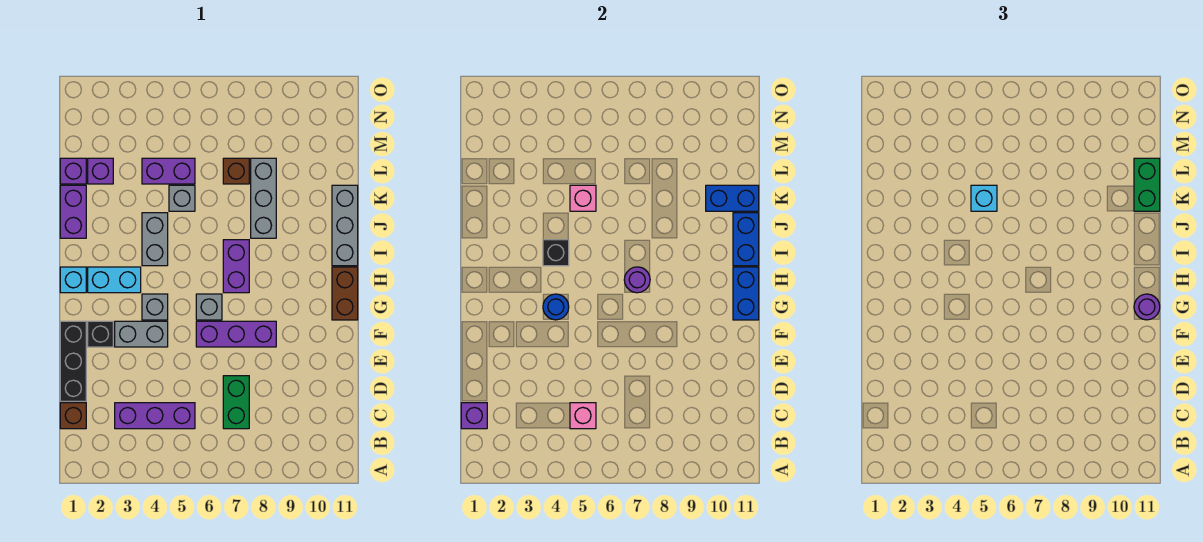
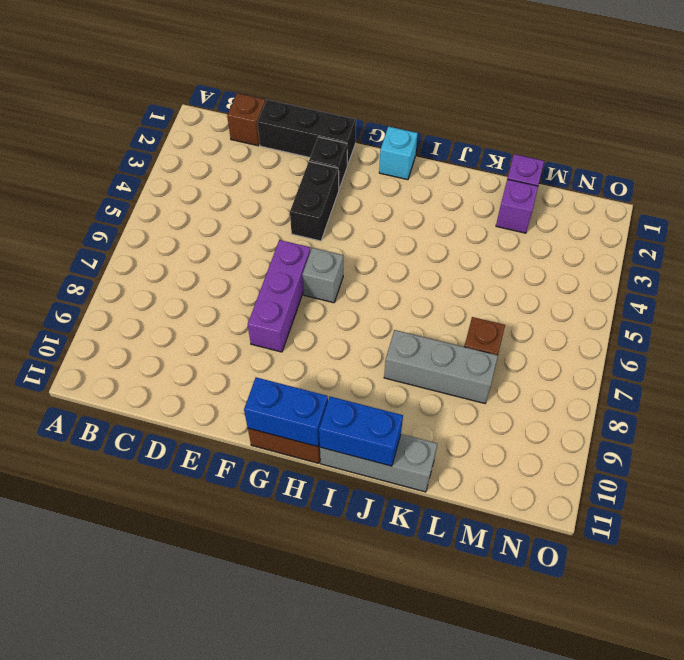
black 1x2 brick [290,162,339,241] -> grey 1x2 brick [115,321,168,347]
none -> purple 1x3 brick [115,403,195,429]
none -> green 1x2 brick [223,376,249,429]
none -> grey 1x1 brick [142,294,168,320]
none -> cyan 1x2 brick [88,267,141,293]

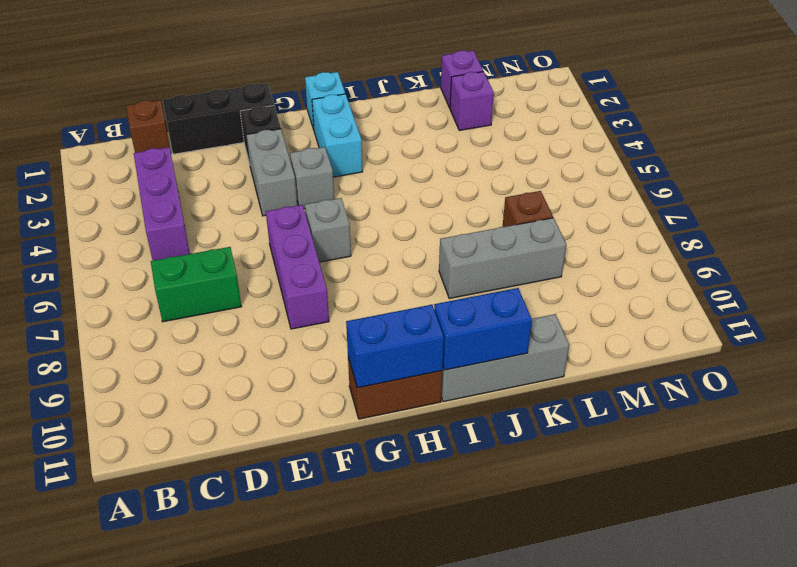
none -> purple 1x2 brick [223,240,249,293]
none -> grey 1x2 brick [142,213,168,266]
none -> purple 1x2 brick [60,185,86,238]
none -> grey 1x1 brick [169,185,195,211]

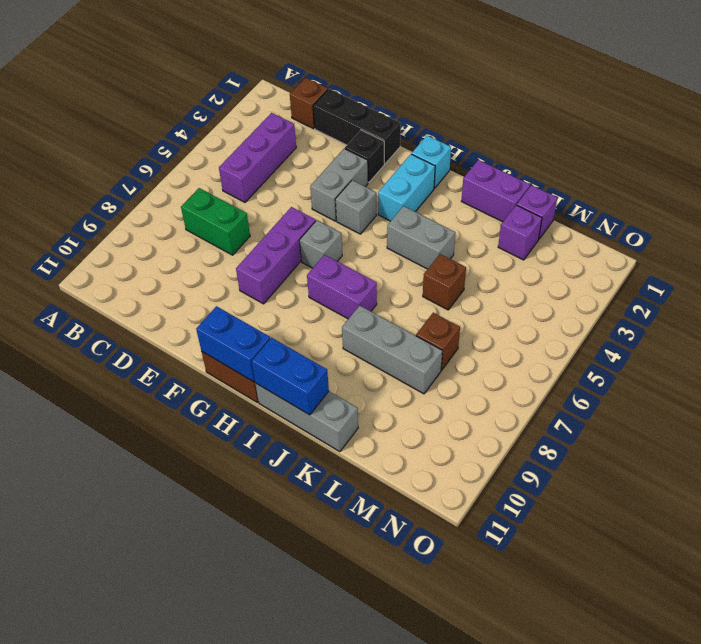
brown 1x1 brick [423,254,466,310] -> grey 1x1 brick [169,185,195,211]
none -> purple 1x2 brick [142,158,195,184]
none -> purple 1x1 brick [461,403,487,429]
none -> pink 1x1 brick [570,403,596,429]
none -> blue 1x1 round brick [543,294,569,320]

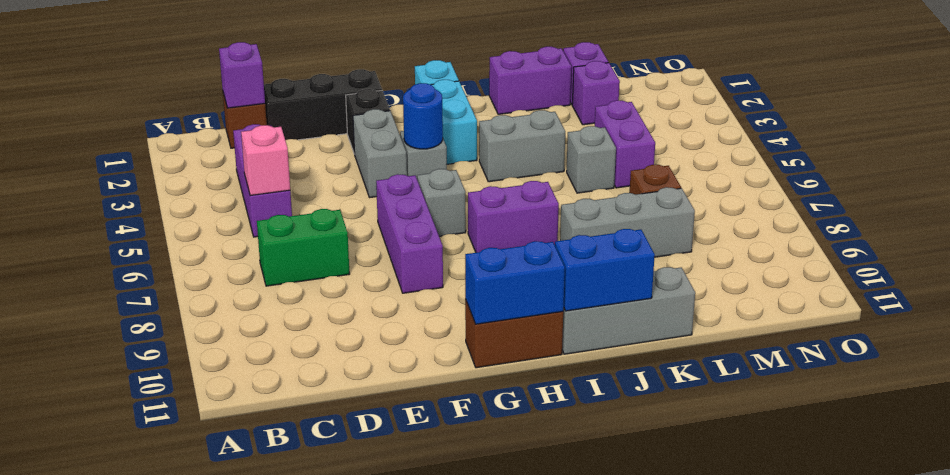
none -> purple 1x1 round brick [624,267,650,293]
none -> black 1x1 brick [543,240,569,266]
none -> pink 1x1 brick [570,185,596,211]
none -> blue 1x2 brick [706,185,759,211]

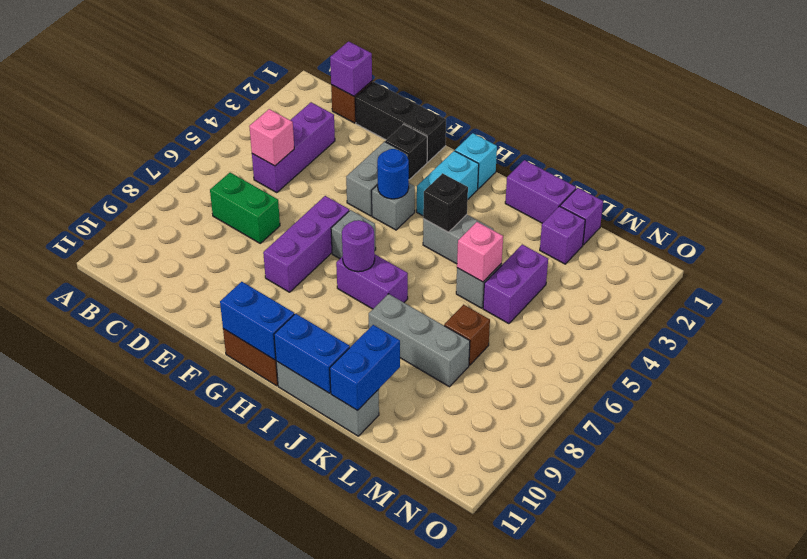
none -> purple 1x1 round brick [1134,294,1160,320]
none -> cyan 1x1 brick [971,185,997,211]
none -> green 1x2 brick [1134,158,1160,211]

